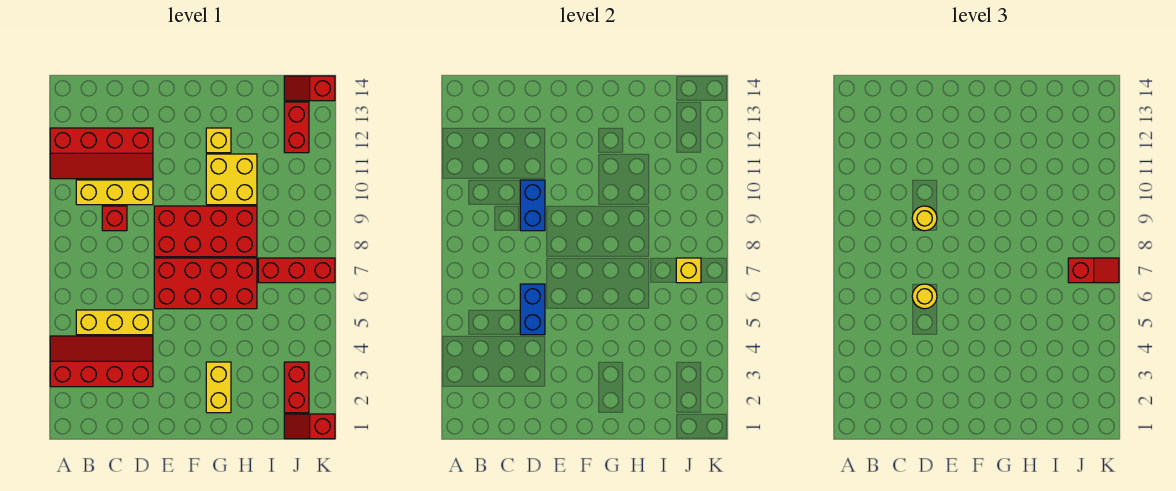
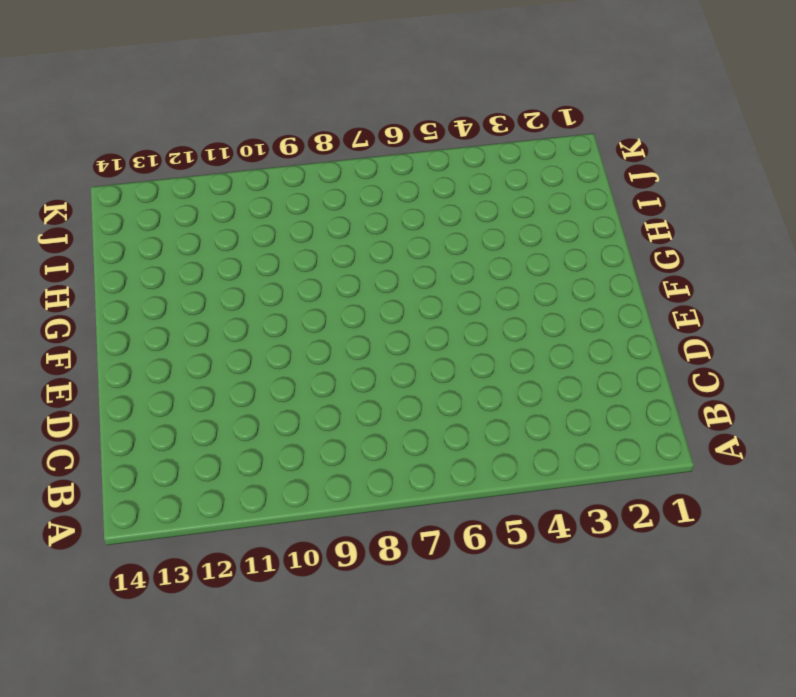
none -> red 2x4 slope [50,336,153,387]
none -> red 2x4 slope [50,128,153,179]
none -> yellow 1x3 brick [76,310,153,335]

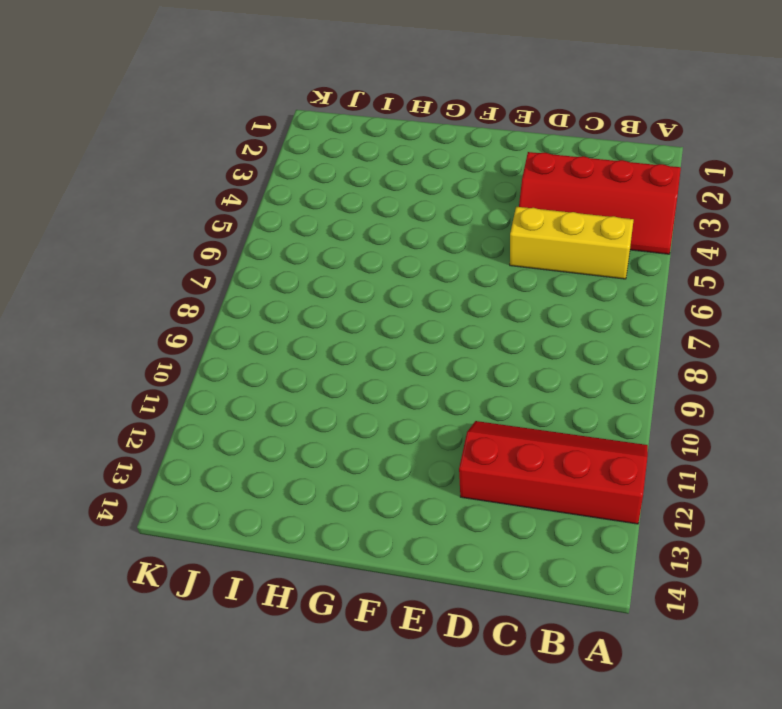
none -> yellow 1x3 brick [76,180,153,205]
none -> red 1x1 brick [102,206,127,231]
none -> red 2x4 brick [154,258,257,309]

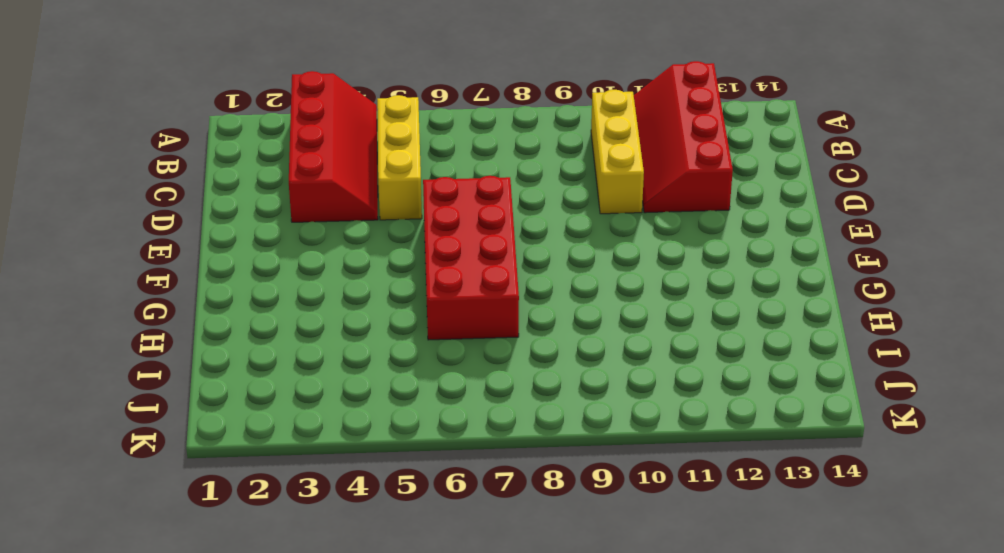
none -> red 1x1 brick [102,206,127,231]
none -> red 2x4 brick [154,206,257,257]
none -> yellow 1x2 brick [206,362,231,413]

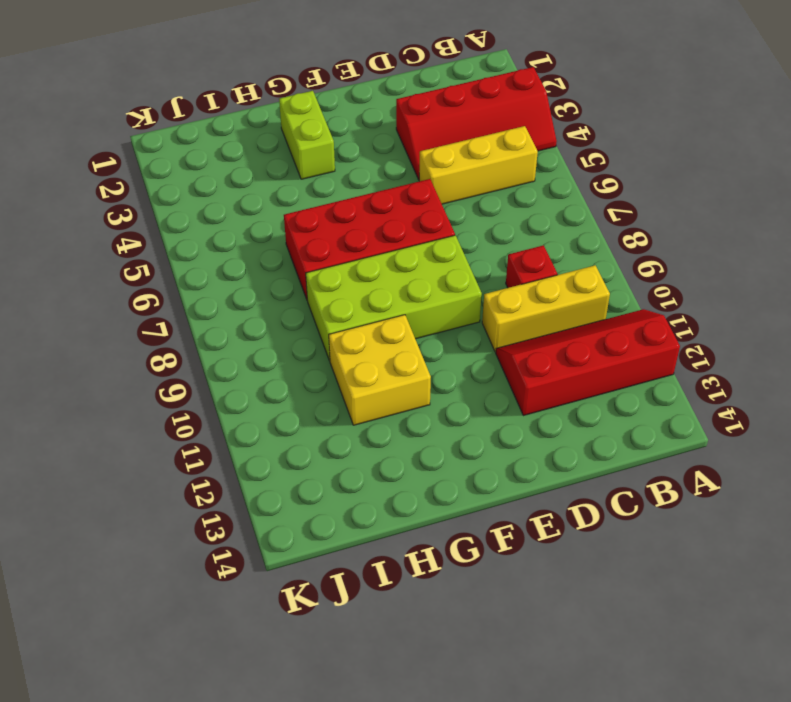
lime 2x4 brick [306,235,482,361] -> red 2x4 brick [154,206,257,257]
lime 1x2 brick [279,91,335,179] -> yellow 1x2 brick [206,362,231,413]
none -> yellow 1x1 brick [206,128,231,153]
none -> red 1x3 brick [258,258,335,283]
none -> red 1x2 slope [284,414,335,439]

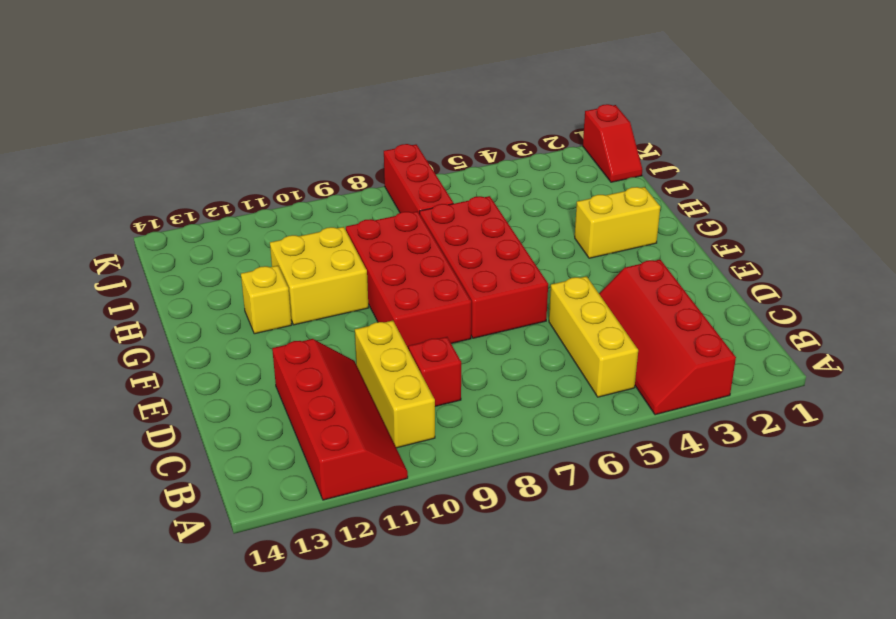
none -> red 1x2 brick [284,362,309,413]
none -> red 1x2 brick [284,102,309,153]
none -> red 1x2 slope [284,76,335,101]

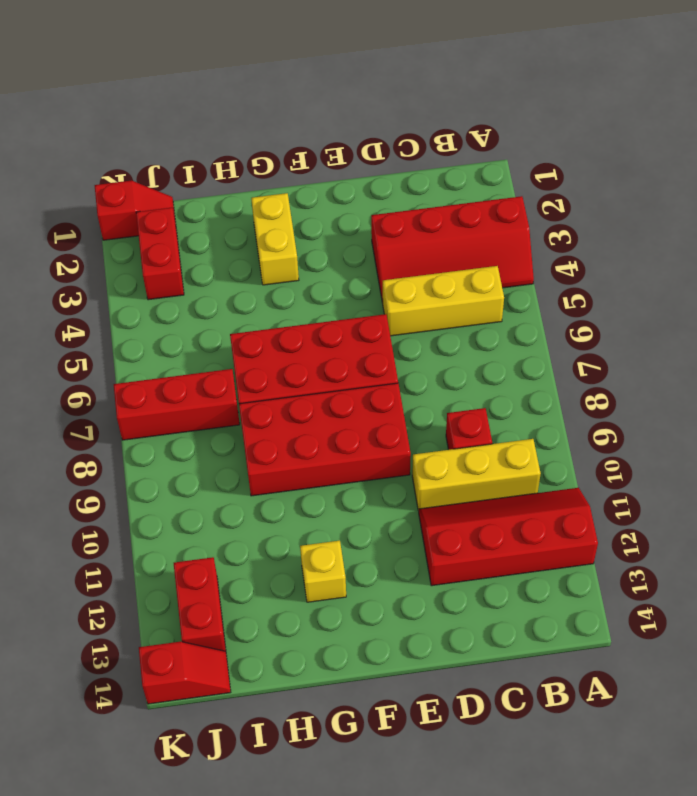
none -> yellow 2x2 brick [206,154,257,205]
none -> blue 1x2 brick [520,284,545,335]
none -> blue 1x2 brick [520,180,545,231]

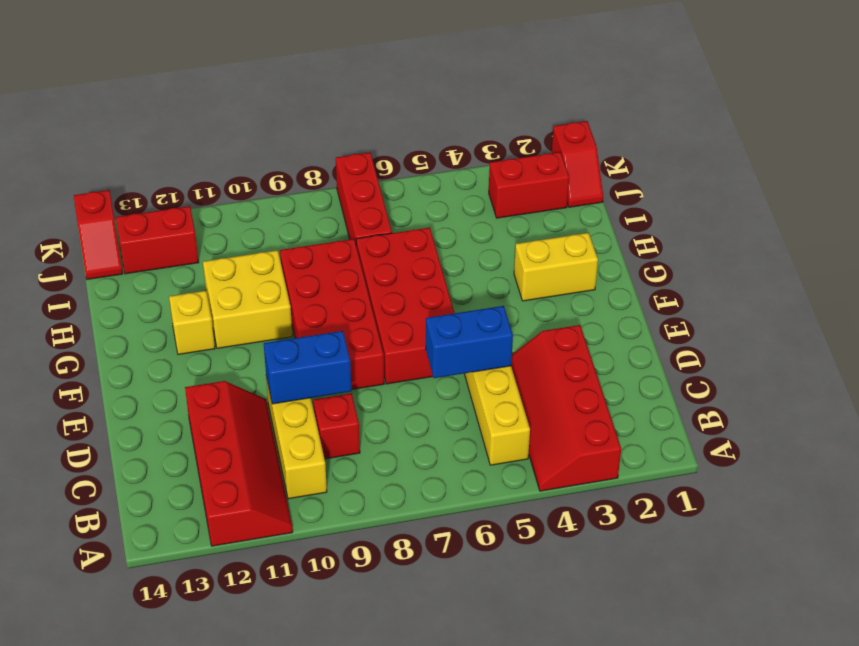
none -> yellow 1x1 brick [676,258,701,283]
none -> yellow 1x1 round brick [912,284,937,309]
none -> yellow 1x1 round brick [912,206,937,231]

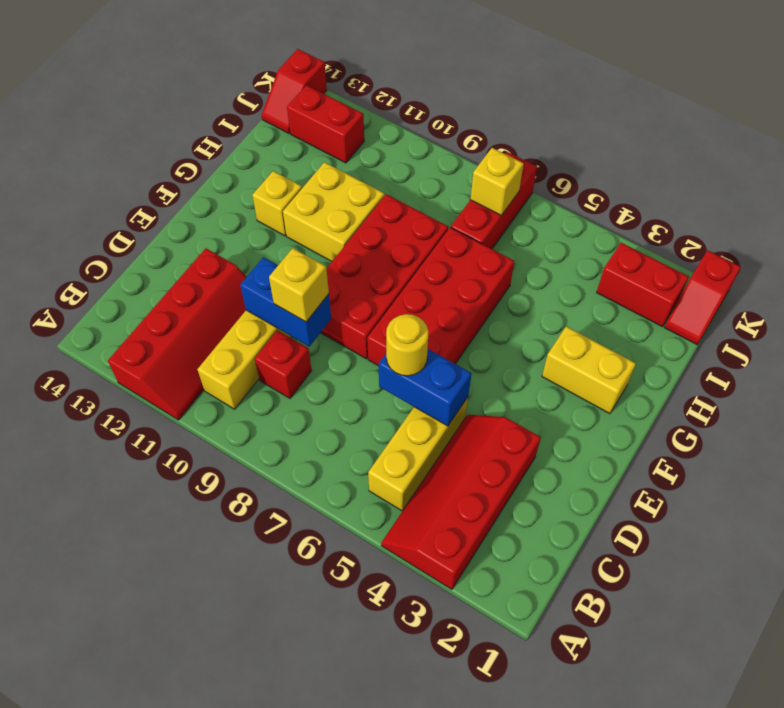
yellow 1x1 brick [269,248,329,322] -> yellow 1x1 round brick [912,206,937,231]
none -> red 1x2 slope [1068,258,1119,283]

